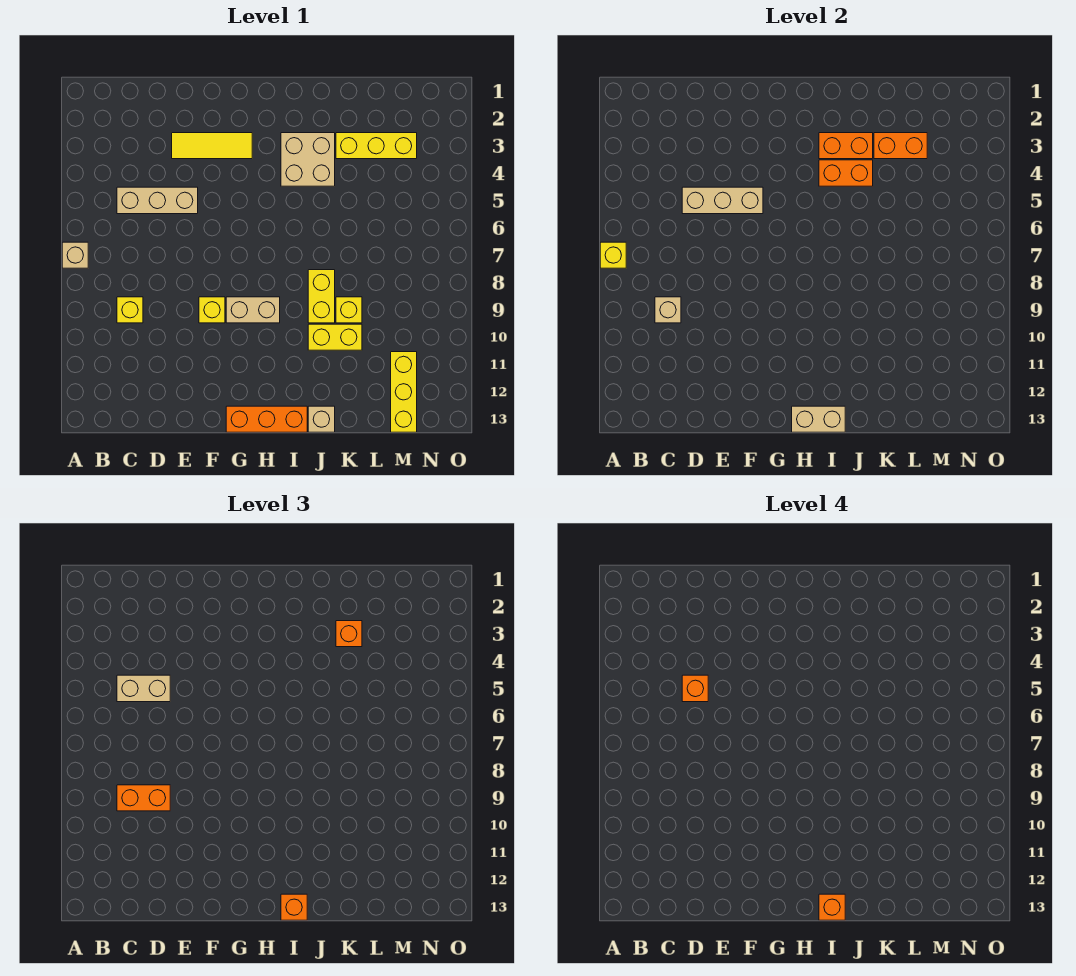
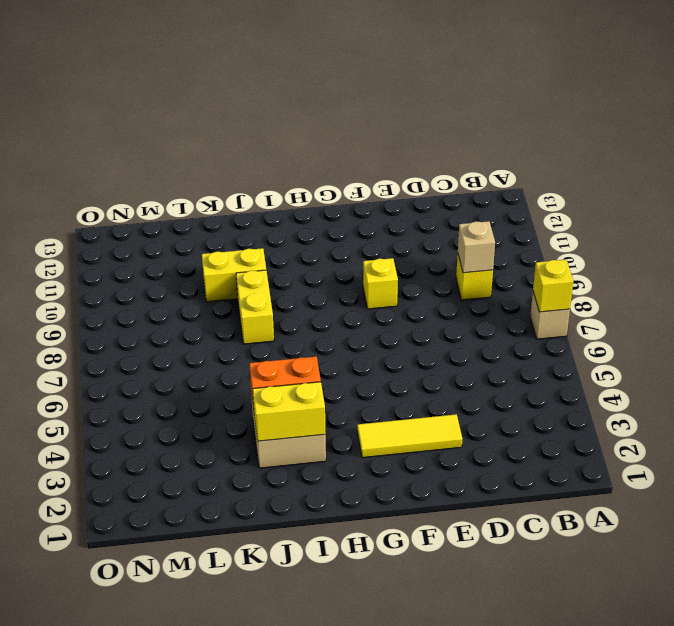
yellow 1x2 brick [253,382,326,441] -> orange 1x2 brick [819,133,873,159]
none -> tan 1x3 brick [117,187,198,214]
none -> tan 1x2 brick [226,297,280,323]
none -> orange 1x3 brick [226,406,307,432]

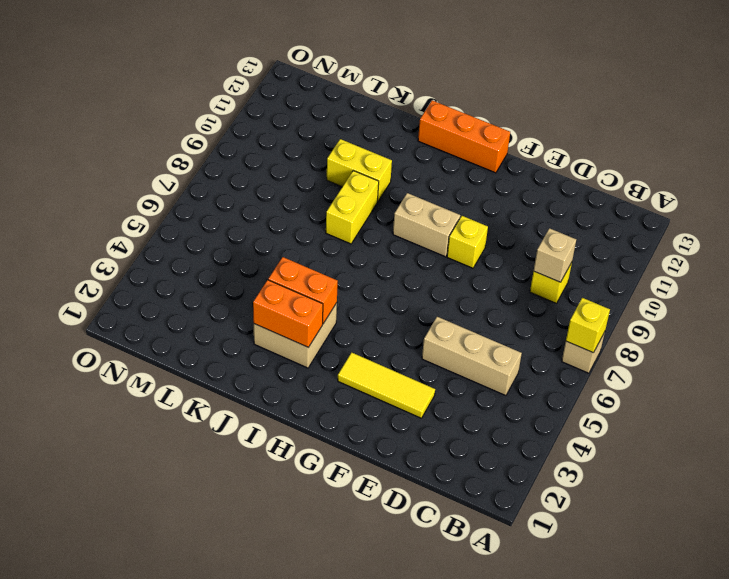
none -> tan 1x1 brick [308,406,335,432]
none -> yellow 1x3 brick [336,133,417,159]
none -> yellow 1x1 brick [336,297,362,323]

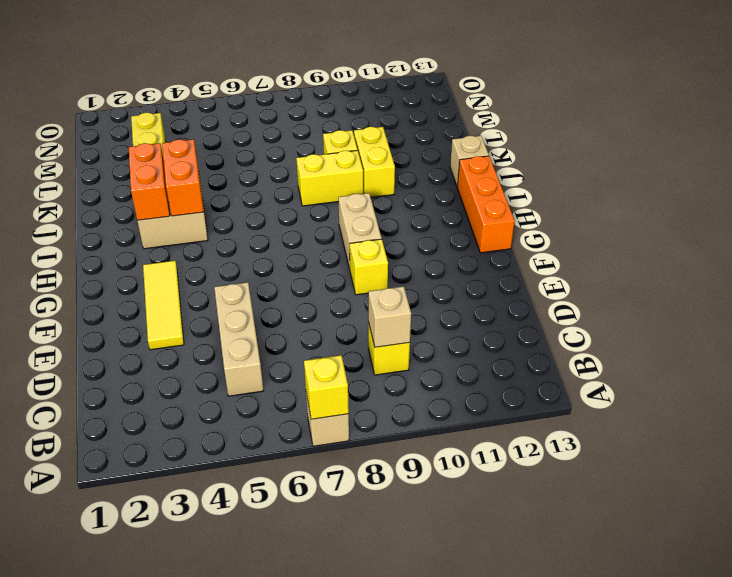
none -> yellow 1x3 brick [391,352,417,432]
none -> tan 1x3 brick [682,187,763,214]
none -> tan 1x2 brick [792,406,845,432]

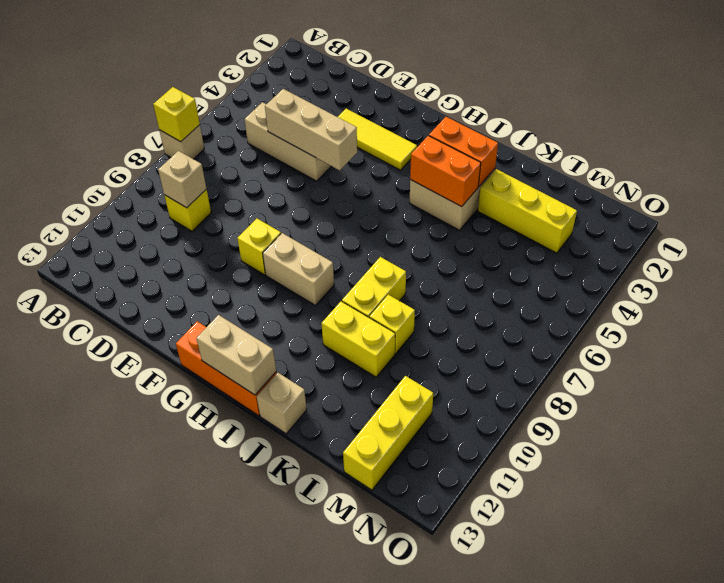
none -> orange 1x2 brick [874,133,927,159]
none -> tan 1x2 brick [117,675,170,702]
none -> orange 1x2 brick [117,785,170,811]

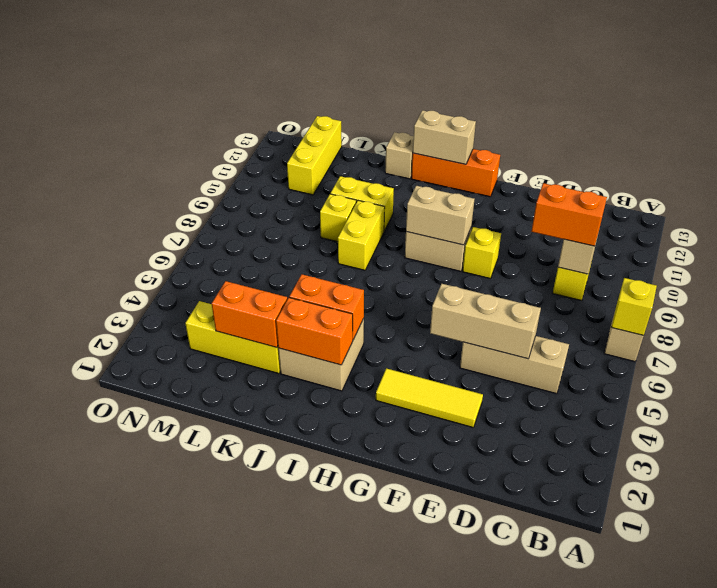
tan 1x2 brick [406,186,474,245] -> tan 1x2 brick moved to [117,675,170,702]
none -> orange 1x1 brick [281,894,307,920]
none -> orange 1x1 brick [336,621,362,647]
none -> orange 1x1 brick [682,675,708,702]

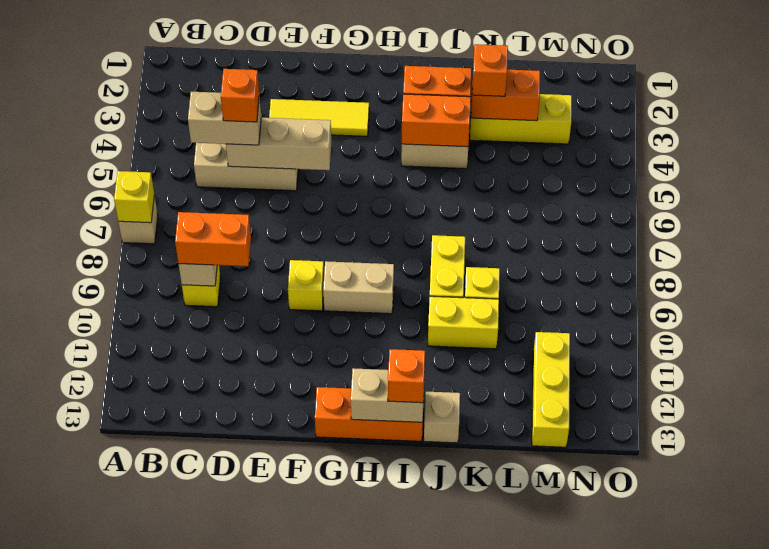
none -> orange 1x1 brick [819,894,845,920]

